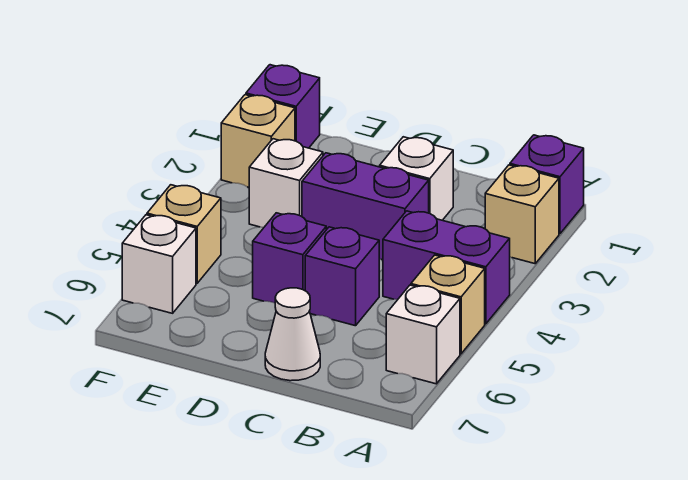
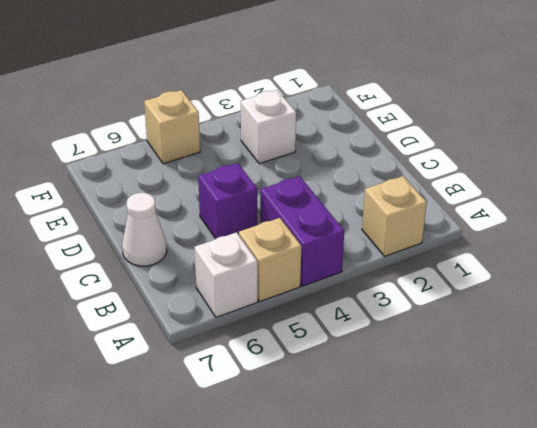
none -> purple 1x1 brick [510,135,584,234]
none -> white 1x1 brick [380,137,453,220]
none -> purple 1x2 brick [302,153,429,260]

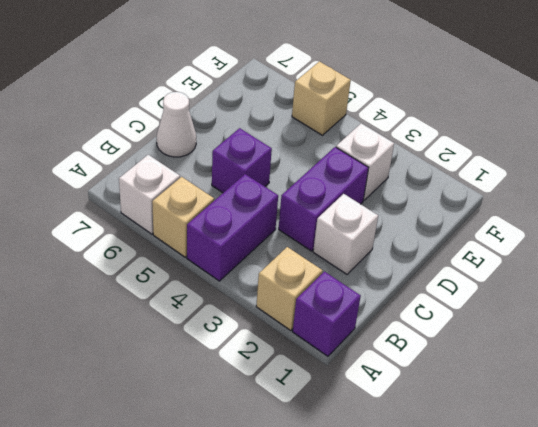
none -> purple 1x1 brick [253,213,326,303]
none -> purple 1x1 brick [246,65,320,148]
none -> tan 1x1 brick [221,95,295,187]

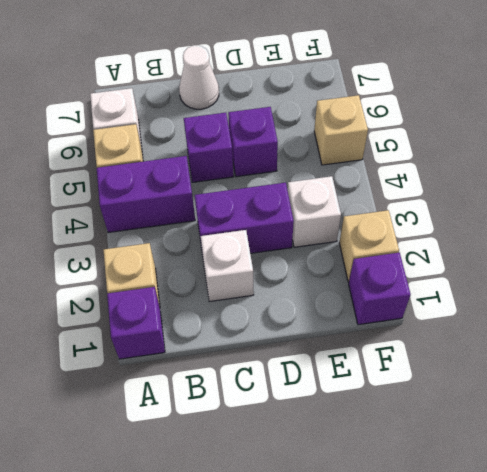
none -> white 1x1 brick [122,215,196,313]

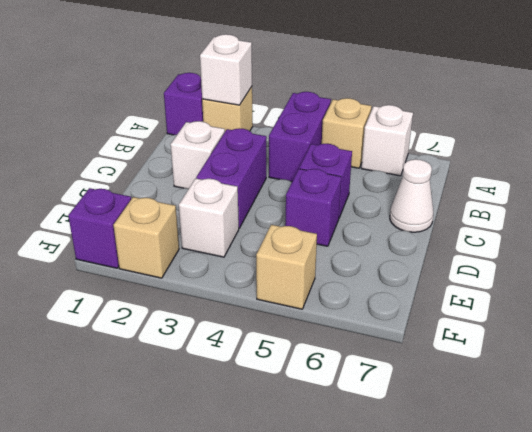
white 1x1 brick [200,34,252,105] -> white 1x1 brick moved to [122,215,196,313]

